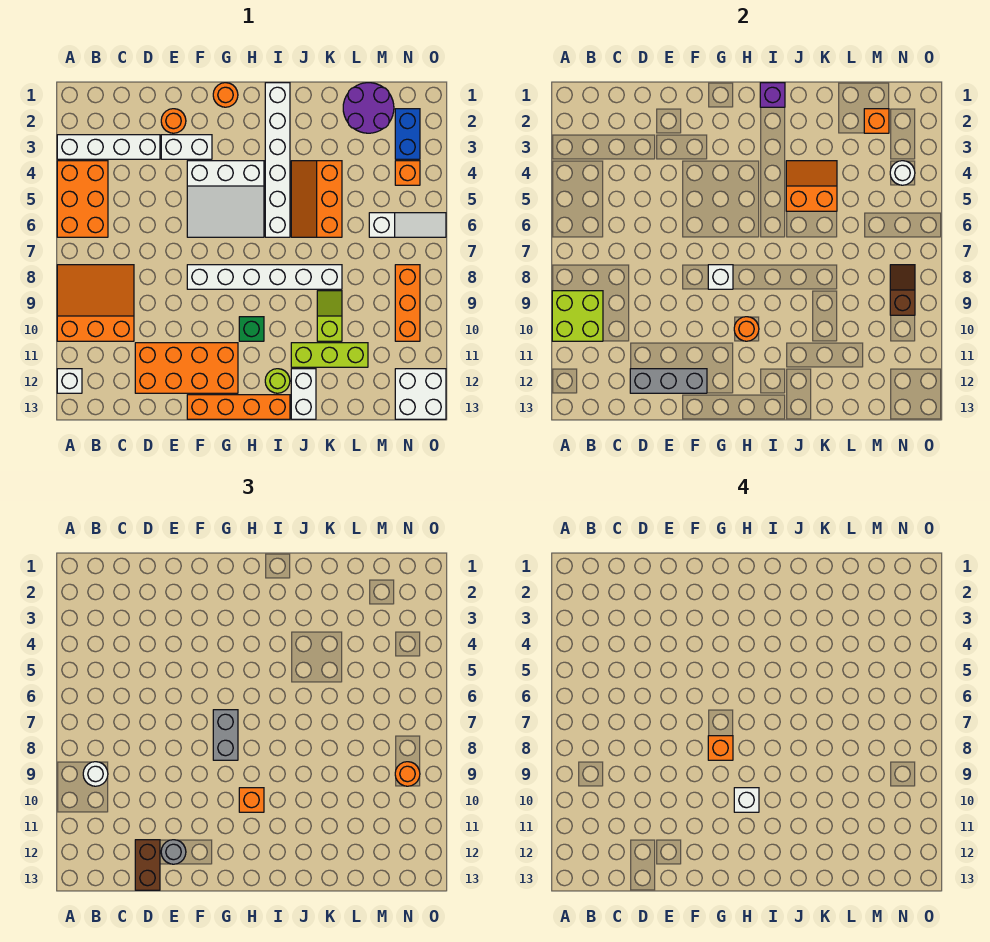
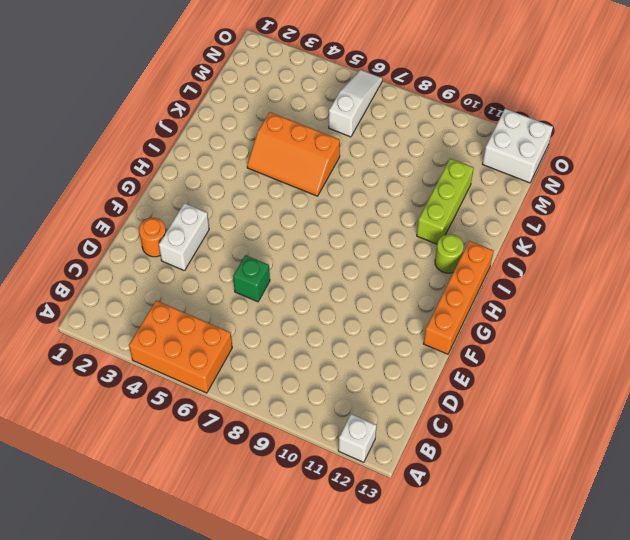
green 1x1 brick [233,255,270,302] -> green 1x1 brick moved to [239,317,264,341]
none -> white 1x4 brick [57,135,160,159]
none -> orange 3x3 slope [57,265,134,341]
none -> orange 2x4 brick [135,343,238,393]
none -> white 3x3 slope [187,161,264,237]

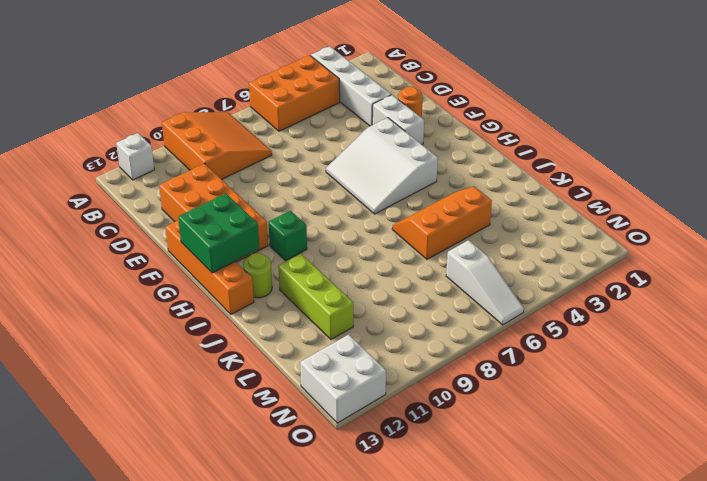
green 2x2 brick [178,193,260,273] -> none
none -> white 1x6 brick [187,265,342,289]
none -> orange 1x1 round brick [213,83,238,107]
none -> white 1x6 brick [265,83,290,237]
none -> white 1x2 brick [291,369,316,419]

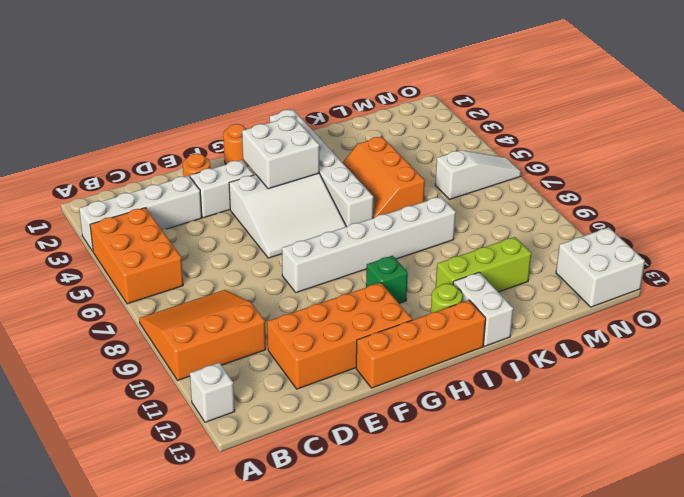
white 2x2 brick [242,116,319,189] -> none
none -> lime 1x2 slope [317,291,342,341]
none -> purple 2x2 round brick [343,83,394,133]
none -> blue 1x2 brick [395,109,420,159]
none -> orange 1x1 brick [395,161,420,185]

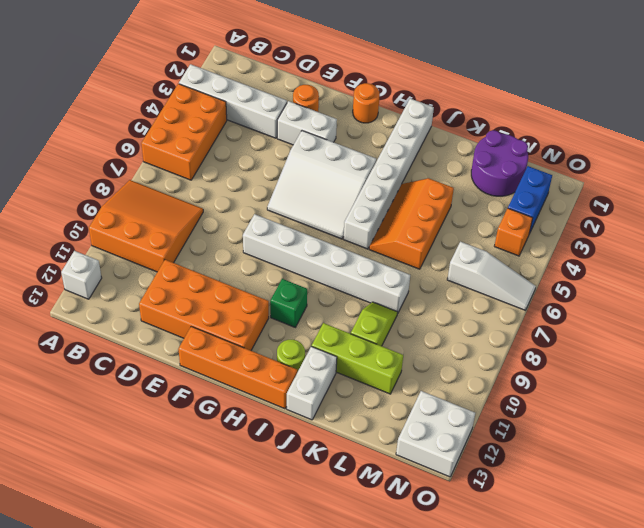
none -> orange 1x3 brick [395,265,420,341]
none -> lime 2x2 brick [552,291,603,341]
none -> grey 1x3 brick [630,369,707,393]
none -> white 1x1 brick [708,265,733,289]

